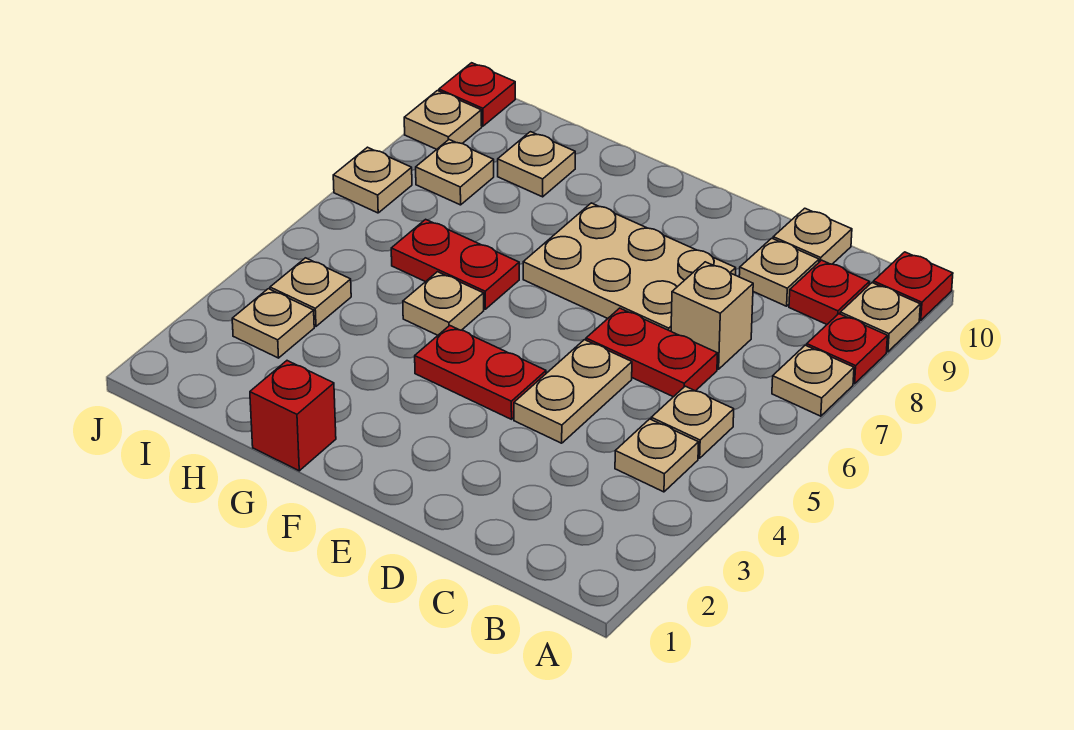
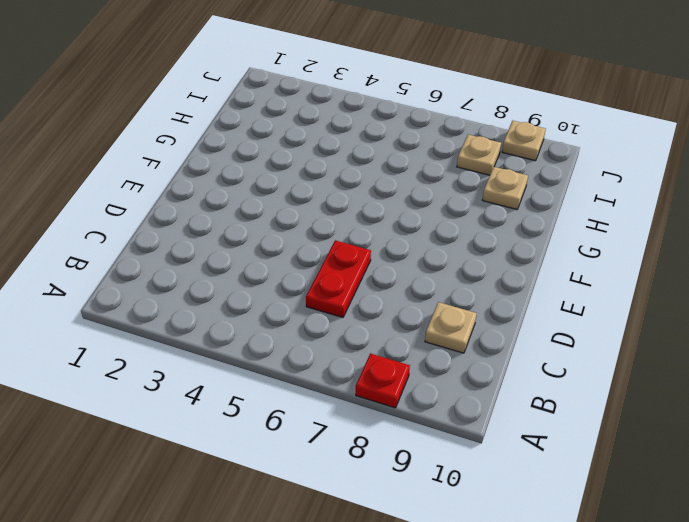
none -> tan 1x1 plate [772,345,854,416]
none -> tan 1x1 plate [840,283,920,352]
none -> red 1x1 plate [873,252,953,320]

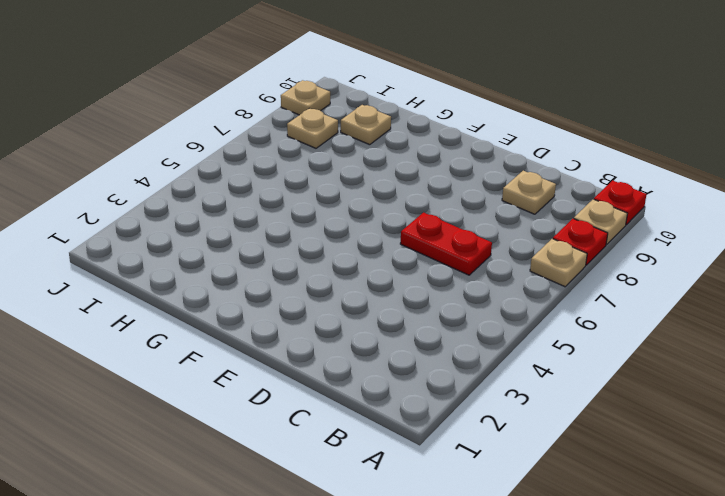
none -> tan 1x1 plate [615,419,699,492]
none -> tan 1x1 plate [651,386,734,458]
none -> red 1x1 plate [789,260,869,324]

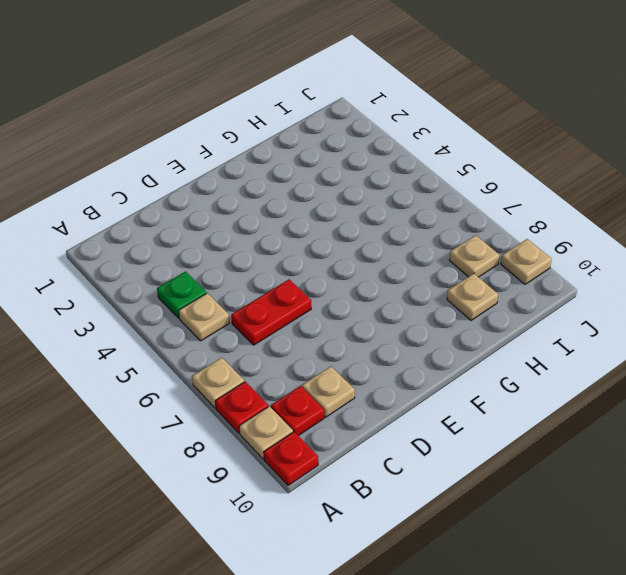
green 1x1 plate [157,271,207,318] -> tan 1x1 plate [615,419,699,492]
none -> tan 1x1 brick [671,262,753,369]
none -> tan 1x1 plate [773,208,852,264]
none -> tan 1x2 plate [514,340,632,443]

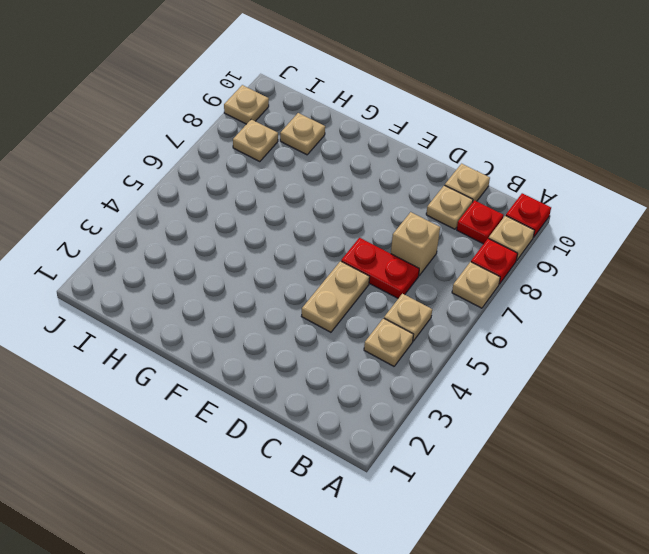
none -> tan 2x3 plate [523,203,736,331]
none -> red 1x2 plate [415,325,546,419]
none -> red 1x1 brick [250,361,336,471]

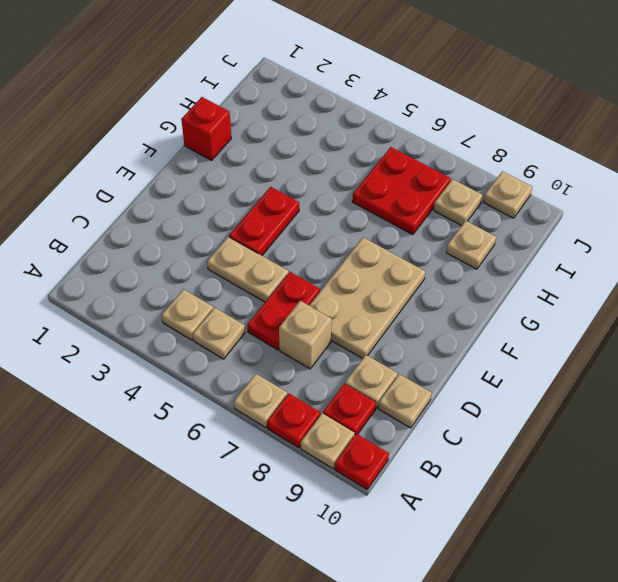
red 2x2 plate [352,147,451,235] -> red 1x2 plate [391,219,519,309]
none -> tan 1x1 plate [403,272,484,335]
none -> tan 1x1 plate [232,289,314,358]
none -> tan 1x1 plate [270,258,351,326]

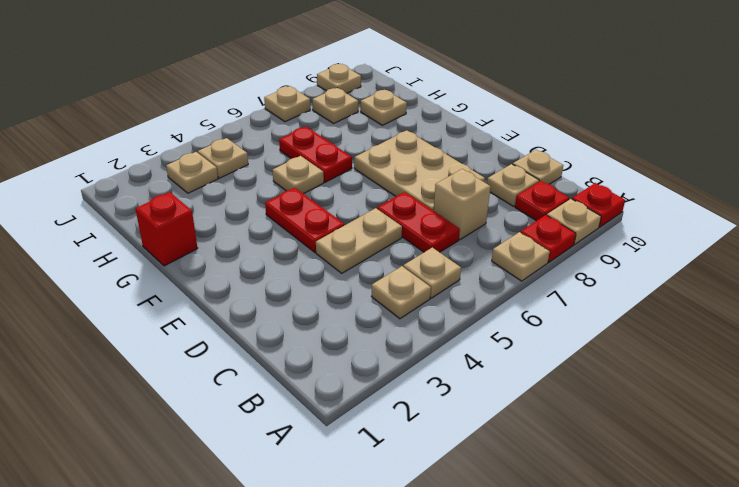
none -> red 1x1 plate [439,63,515,126]

